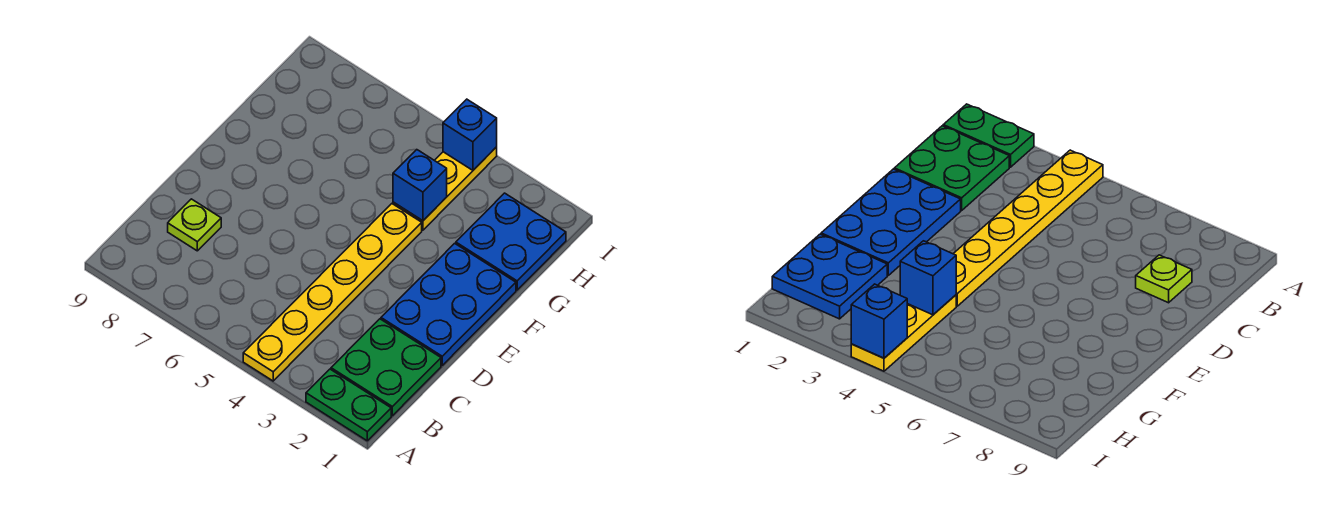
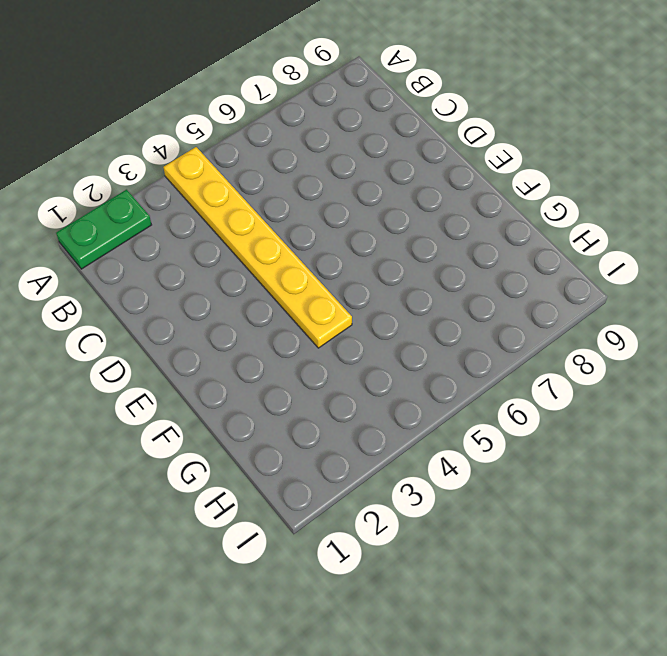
none -> green 2x2 plate [331,319,441,416]
none -> lime 1x1 plate [168,199,221,251]

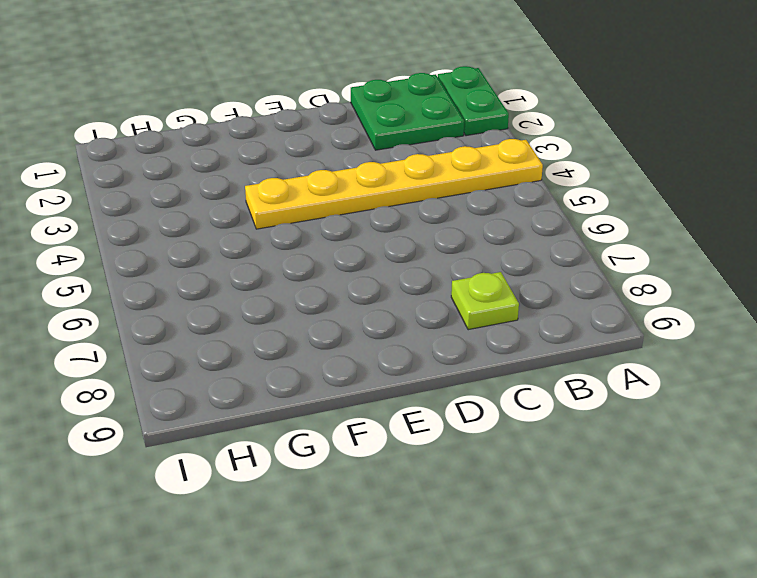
none -> blue 2x3 plate [381,243,516,365]
none -> blue 2x2 plate [456,193,566,290]

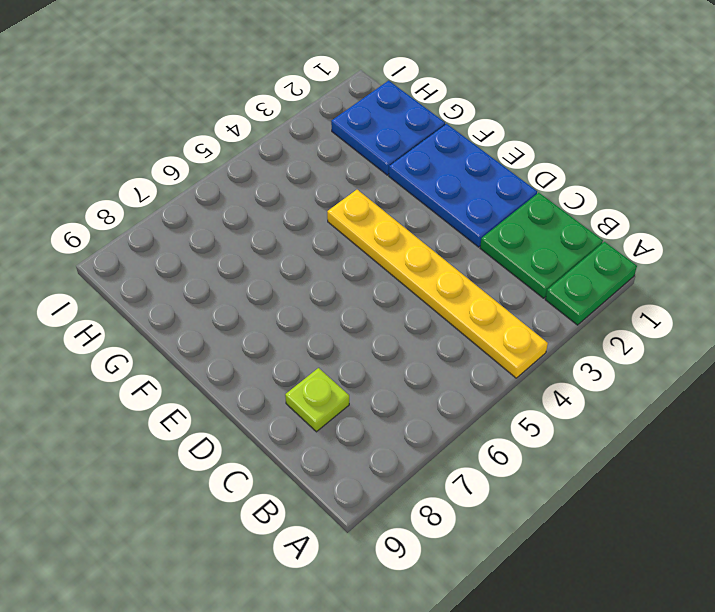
none -> yellow 1x3 plate [393,147,497,230]
none -> blue 1x1 brick [393,150,447,221]

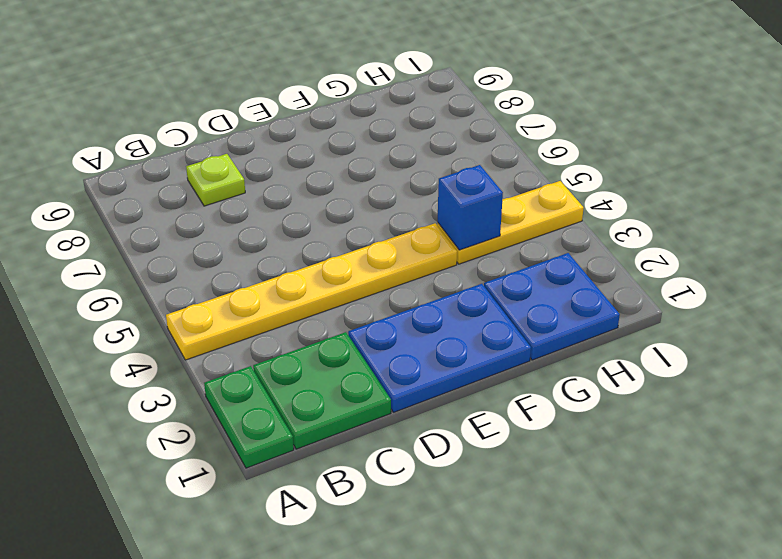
none -> blue 1x1 brick [443,99,497,170]

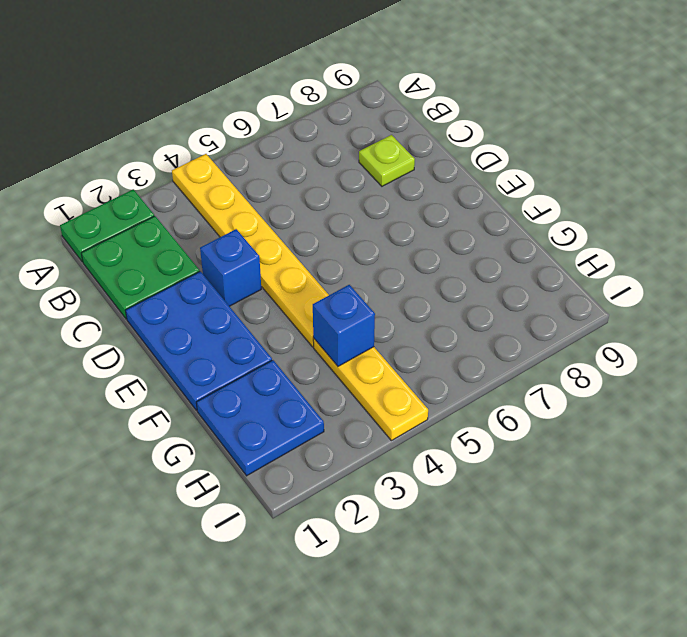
blue 1x1 brick [200,229,261,306] -> blue 1x1 brick moved to [443,99,497,170]

